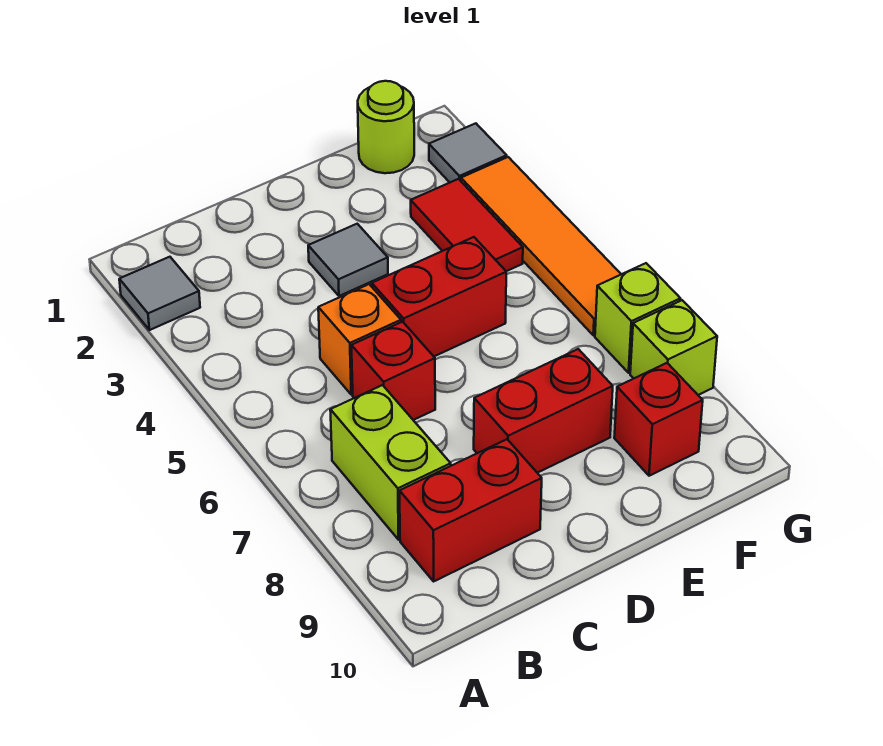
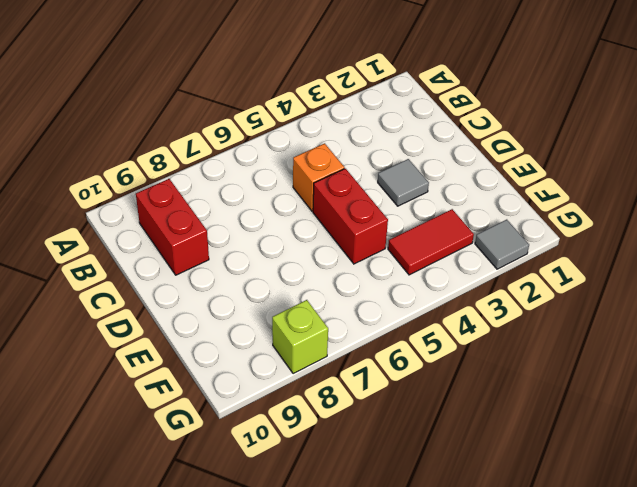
none -> grey 1x1 tile [119,257,200,330]
none -> lime 1x2 brick [330,385,451,540]
none -> red 1x1 brick [351,322,435,420]

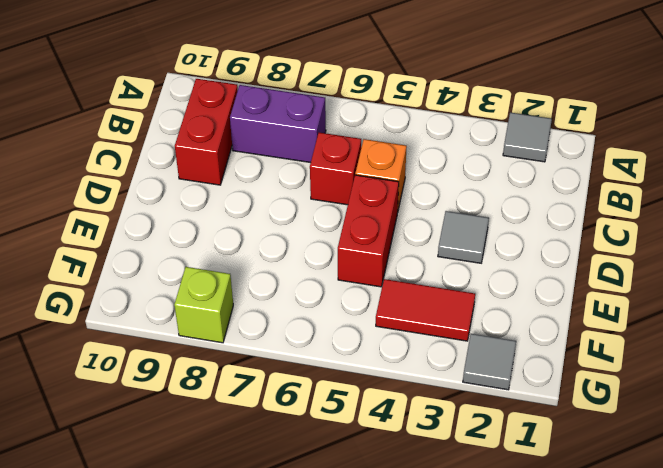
purple 1x2 brick [230,85,326,163] -> lime 1x2 brick [330,385,451,540]
none -> red 1x2 brick [474,349,613,473]
none -> lime 1x1 round brick [358,81,414,173]
none -> red 1x1 brick [614,363,703,476]

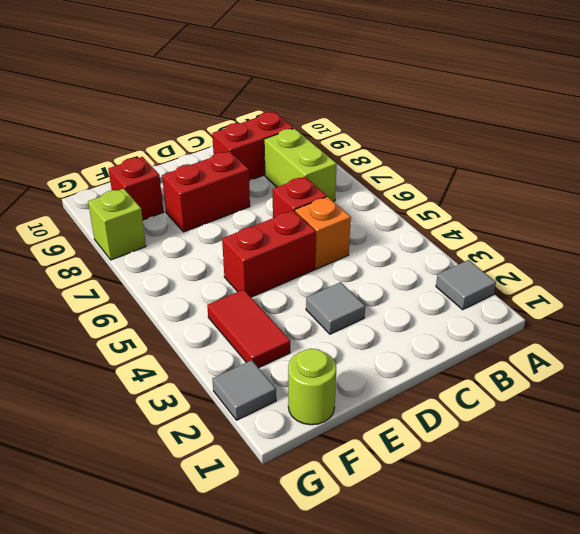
none -> orange 1x4 tile [461,157,621,335]
none -> lime 1x1 brick [595,263,680,373]

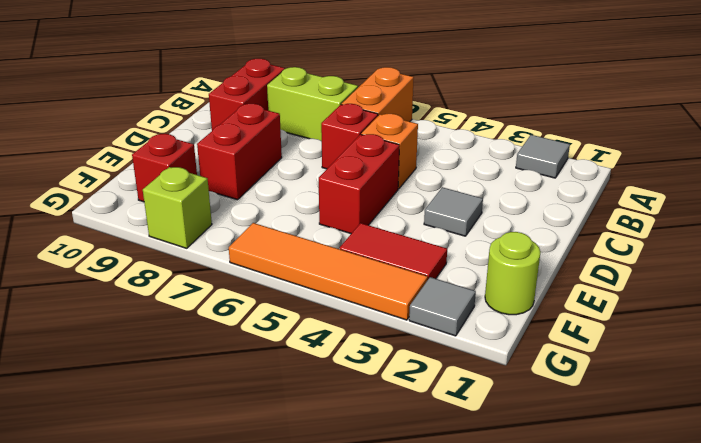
orange 1x2 brick [342,67,414,122] -> none
none -> lime 1x1 brick [595,263,680,373]

